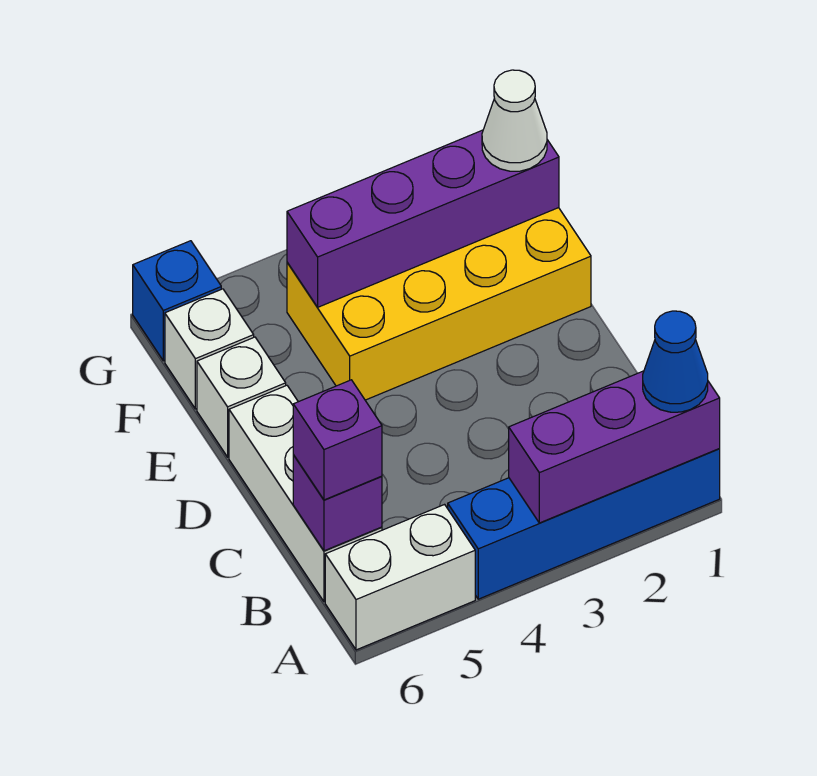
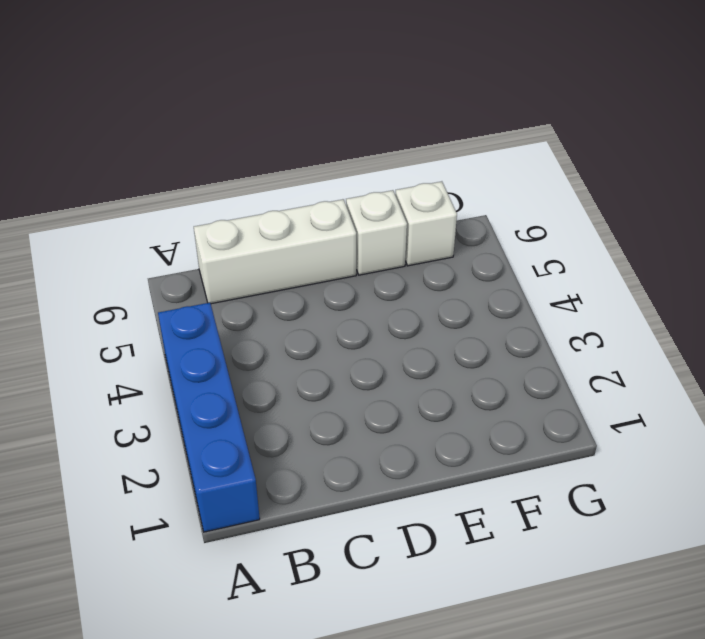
none -> white 1x2 brick [325,505,475,650]
none -> yellow 2x4 brick [287,208,591,400]
none -> blue 1x1 brick [133,241,221,361]

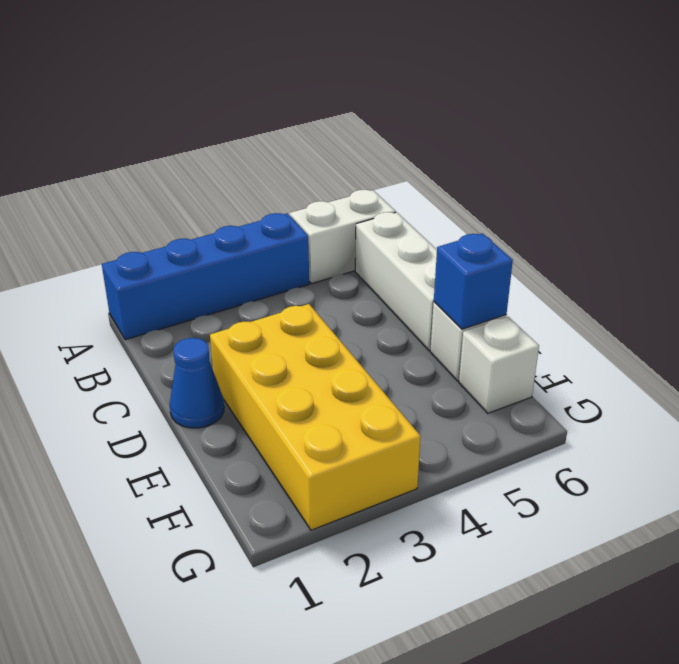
blue 1x1 cone [170,338,224,428] -> blue 1x1 cone moved to [643,311,708,412]
yellow 2x4 brick [210,304,421,530] -> yellow 2x4 brick turned to [287,208,591,400]
blue 1x1 brick [434,233,513,329] -> blue 1x1 brick moved to [133,241,221,361]
none -> purple 1x3 brick [509,371,720,523]
none -> purple 1x1 brick [293,455,382,551]
none -> purple 1x4 brick [287,130,559,307]

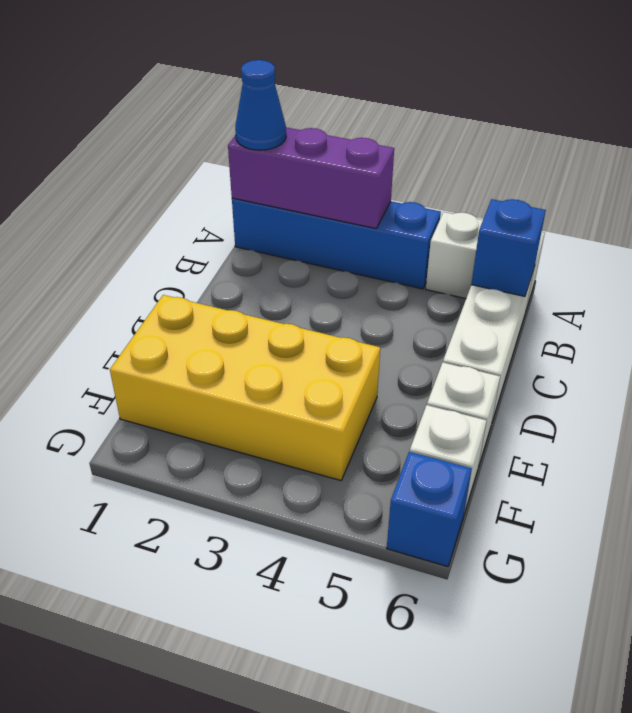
blue 1x1 brick [471,199,546,296] -> purple 1x1 brick [293,455,382,551]
none -> purple 1x4 brick [287,130,559,307]
none -> purple 1x1 brick [293,380,382,500]
none -> white 1x1 cone [482,70,547,171]

